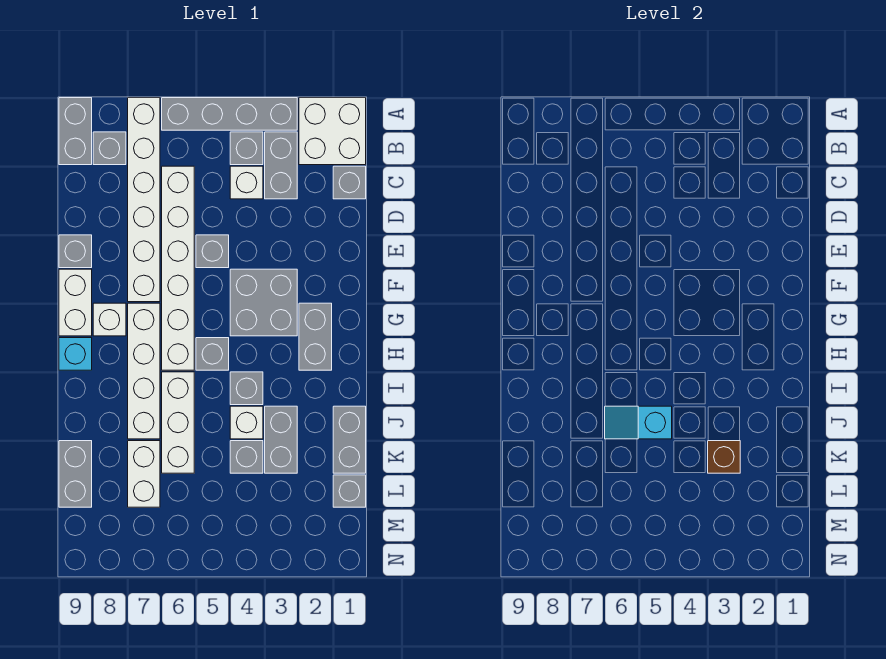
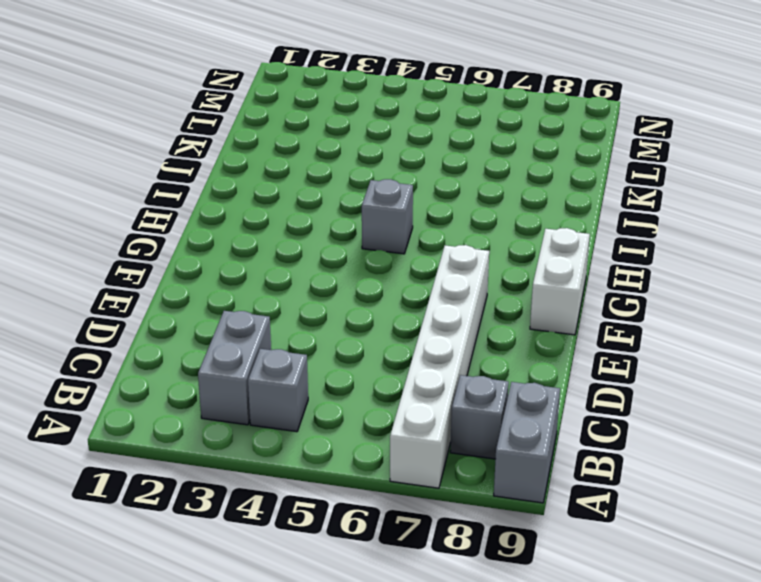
none -> white 2x2 brick [299,98,366,165]
none -> grey 1x4 brick [162,98,297,130]
none -> grey 1x1 brick [333,166,366,199]
none -> white 1x1 brick [230,166,263,199]

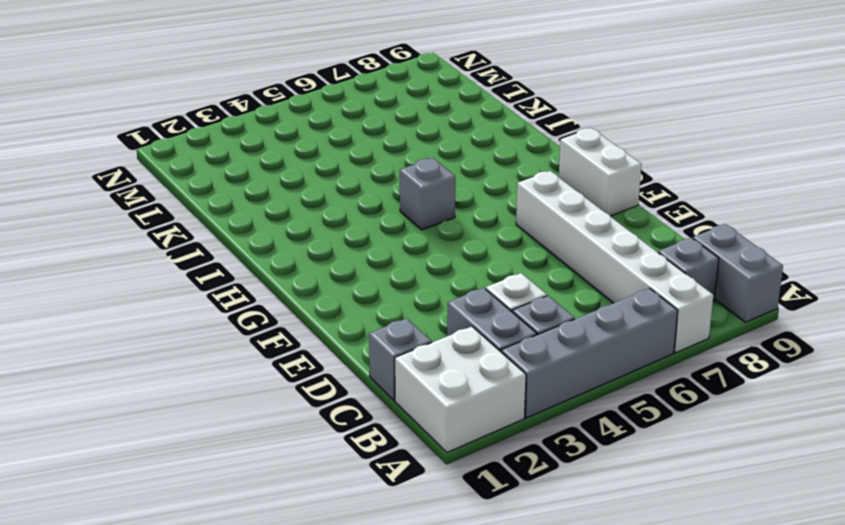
none -> white 1x6 brick [162,166,194,370]
none -> grey 1x1 brick [196,235,229,268]
none -> grey 1x1 brick [59,235,92,268]
none -> grey 2x2 brick [230,269,297,336]

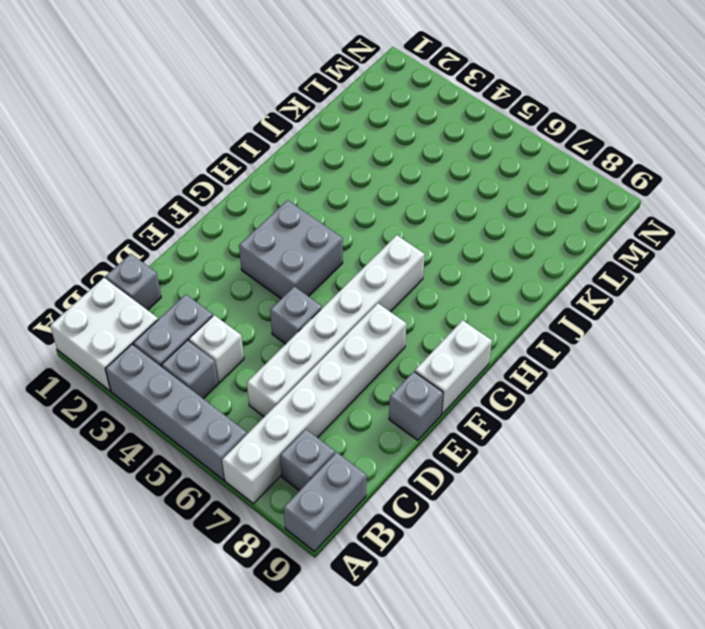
none -> grey 1x2 brick [299,303,332,370]
none -> white 1x4 brick [128,303,160,439]
none -> white 1x1 brick [93,303,126,336]
none -> grey 1x1 brick [196,338,229,370]

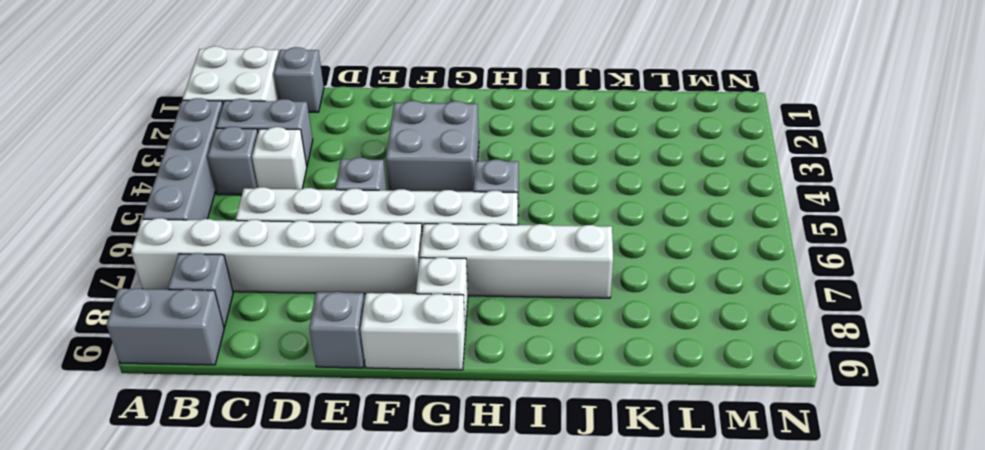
none -> grey 1x2 brick [299,303,332,370]
none -> cyan 1x1 brick [59,338,92,370]
none -> grey 1x1 brick [230,372,263,405]
none -> white 1x3 brick [162,372,194,473]

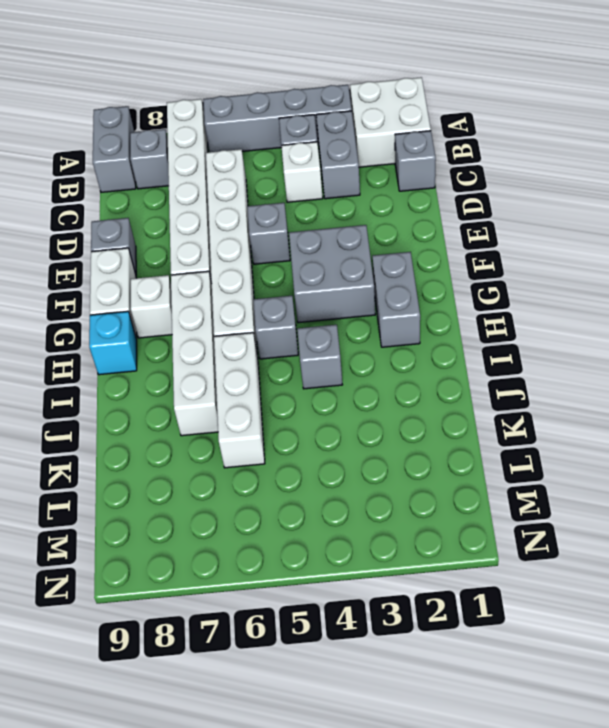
none -> grey 1x2 brick [333,406,366,473]
none -> grey 1x2 brick [265,406,297,473]
none -> white 1x1 brick [230,406,263,439]
none -> grey 1x1 brick [230,441,263,473]

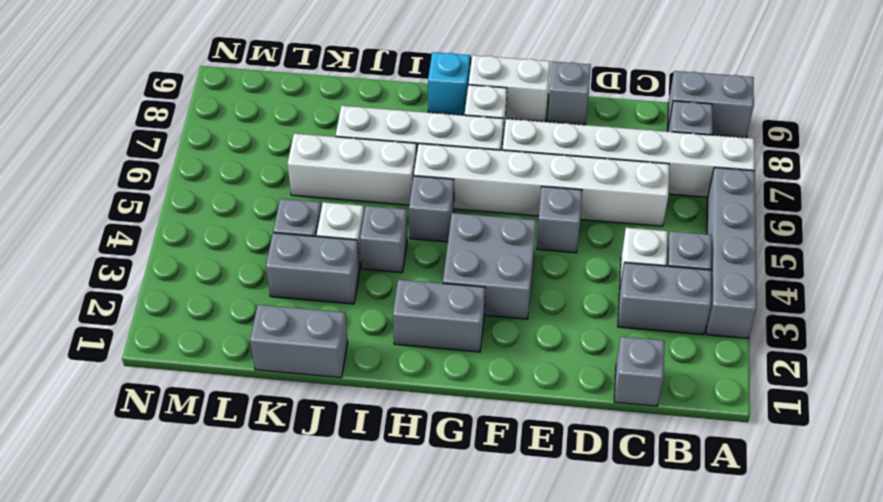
none -> white 2x2 brick [299,98,366,165]
none -> white 1x2 brick [128,441,160,507]
none -> grey 1x2 brick [59,441,92,507]
none -> grey 1x1 brick [333,475,366,507]

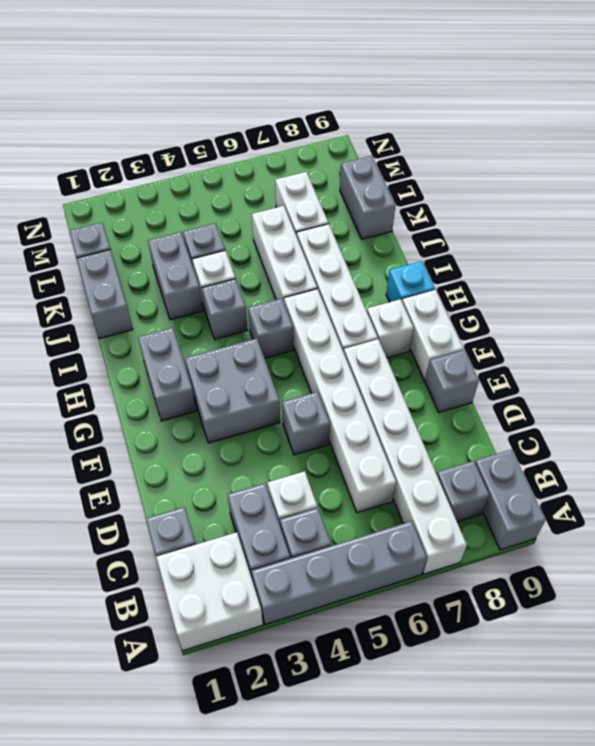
none -> cyan 1x2 slope [605,406,672,439]
none -> brown 1x1 brick [708,441,740,473]

